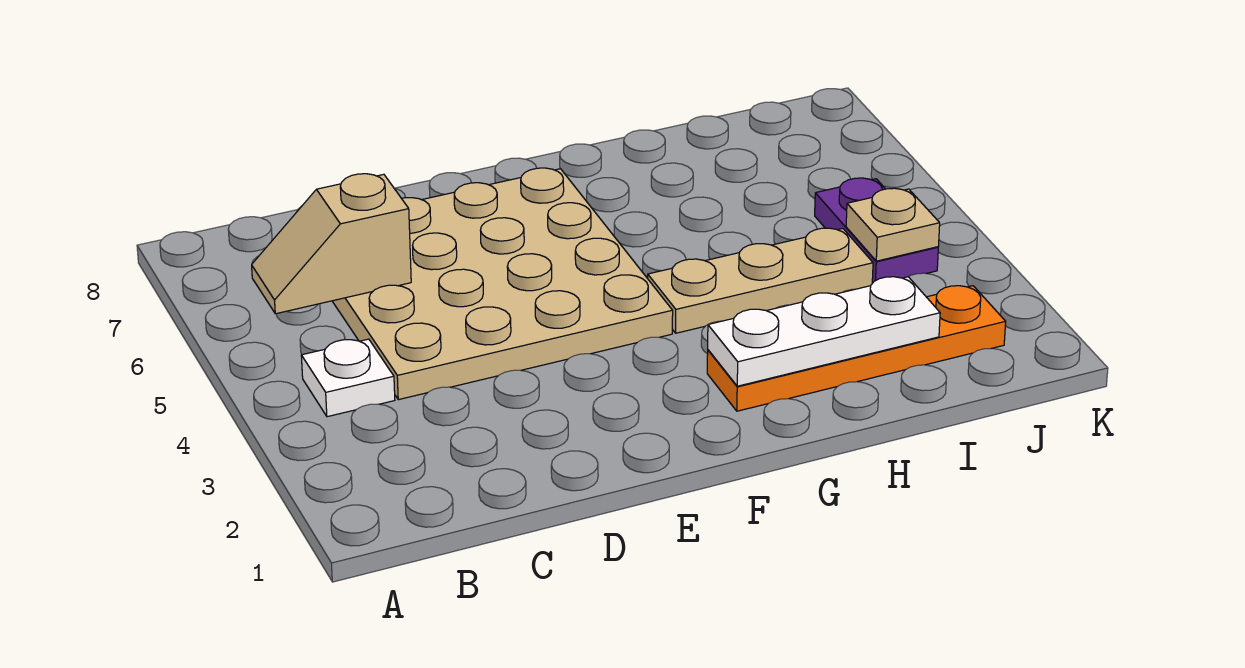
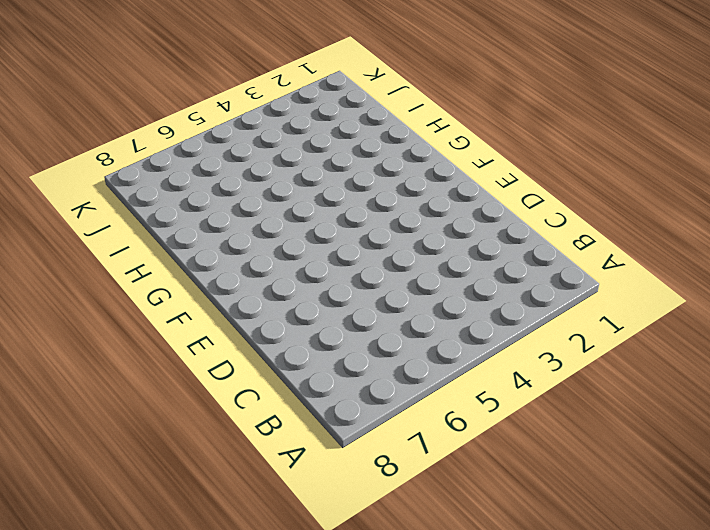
none -> white 1x1 plate [301,339,395,417]
none -> tan 4x4 plate [332,168,673,400]

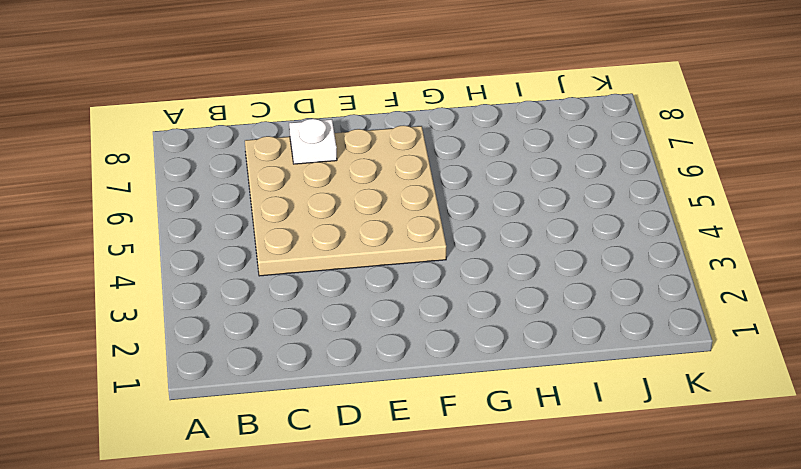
white 1x1 plate [289,119,337,164] -> white 1x1 plate moved to [301,339,395,417]
none -> orange 1x4 plate [707,286,1006,411]
none -> tan 1x3 plate [648,228,873,333]

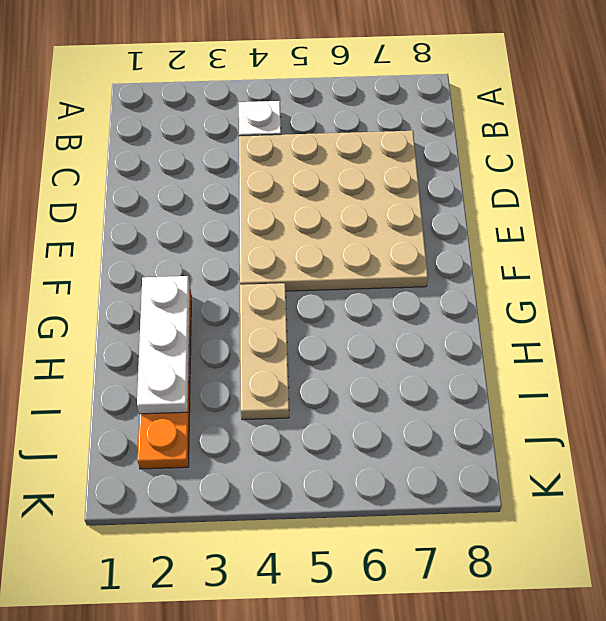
none -> purple 1x2 plate [815,178,938,283]
none -> tan 1x2 slope [252,174,411,314]

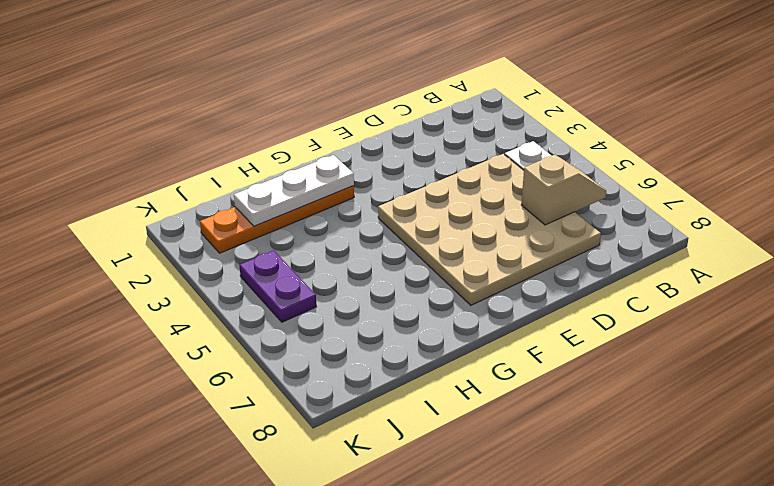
none -> tan 1x3 plate [648,228,873,333]
none -> tan 1x1 plate [846,188,940,261]

